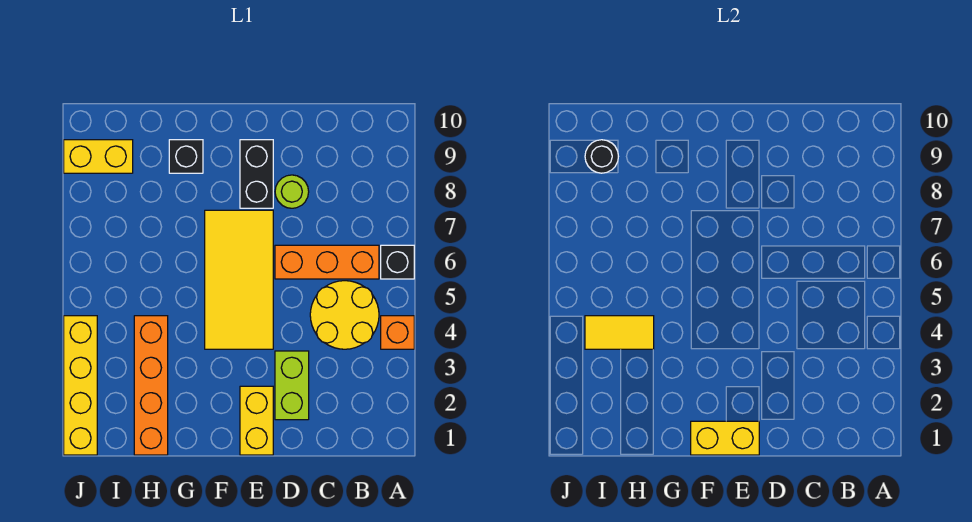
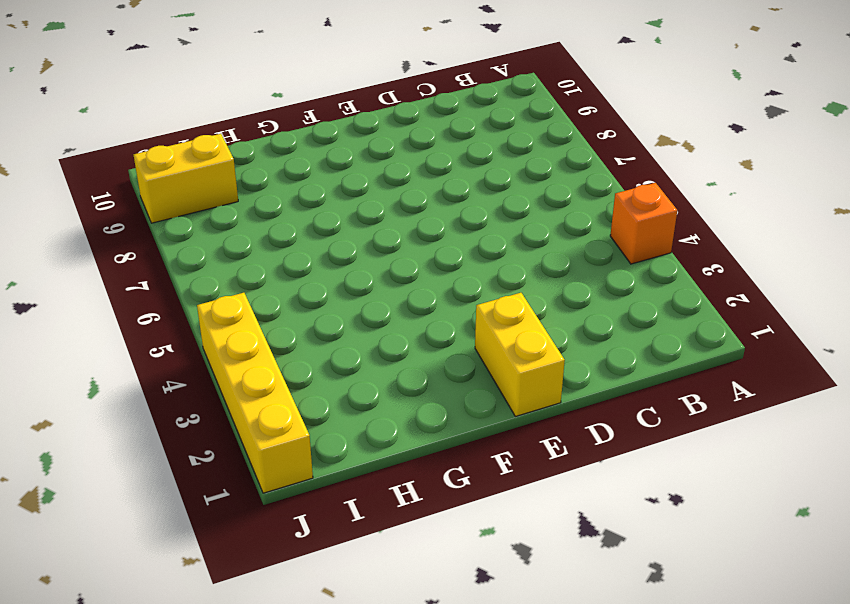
none -> black 1x1 brick [381,245,414,279]
none -> yellow 2x2 round brick [310,281,379,349]
none -> orange 1x3 brick [275,245,379,279]

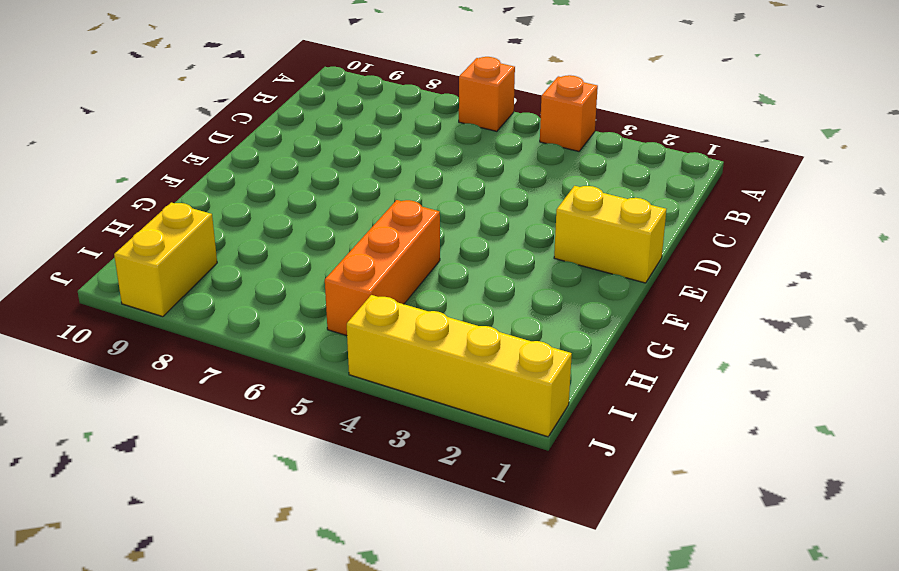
orange 1x1 brick [459,57,515,131] -> black 1x1 brick [381,245,414,279]
orange 1x3 brick [325,200,440,336] -> orange 1x3 brick moved to [275,245,379,279]
none -> yellow 2x2 round brick [310,281,379,349]
none -> lime 1x2 brick [275,351,309,420]
none -> lime 1x1 round brick [275,175,309,208]

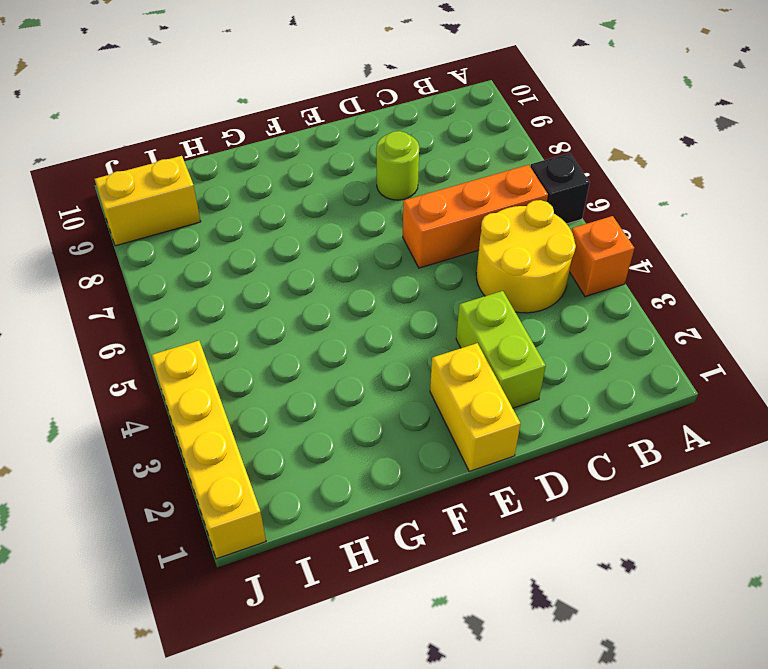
none -> yellow 2x4 tile [205,210,273,349]
none -> black 1x2 brick [240,140,273,208]
none -> black 1x1 brick [169,140,203,173]

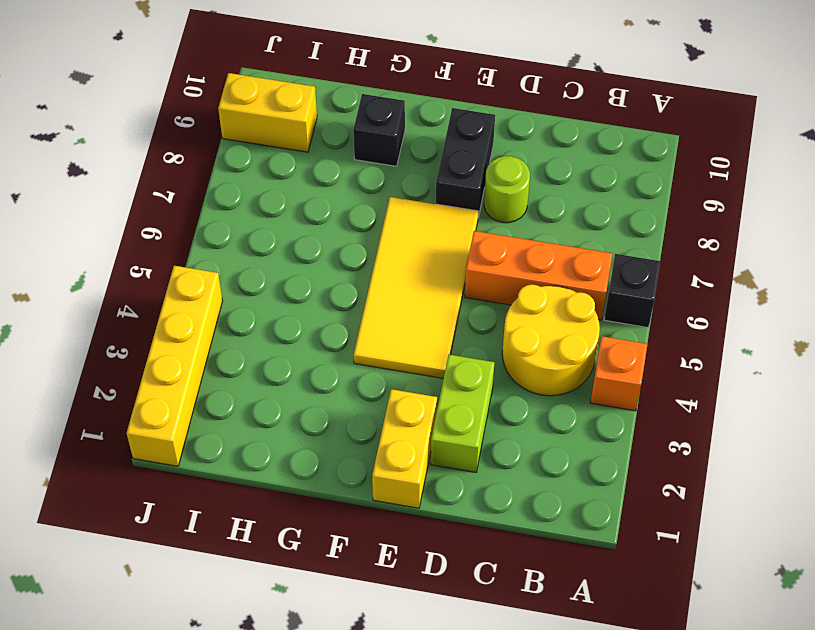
none -> orange 1x4 brick [134,316,168,455]
none -> yellow 1x2 brick [691,421,759,455]
none -> yellow 1x2 tile [585,316,654,349]

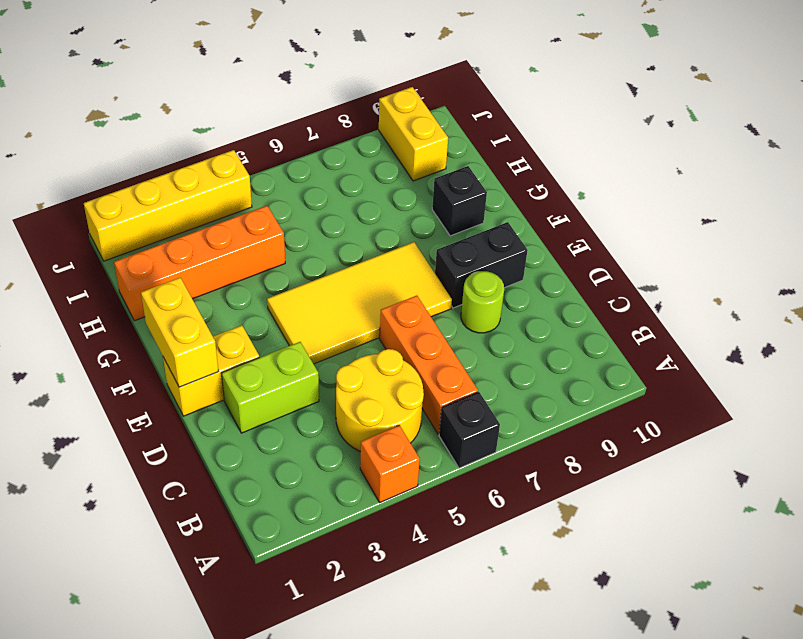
none -> yellow 1x2 tile [585,316,654,349]
none -> black 1x1 round brick [585,140,618,173]

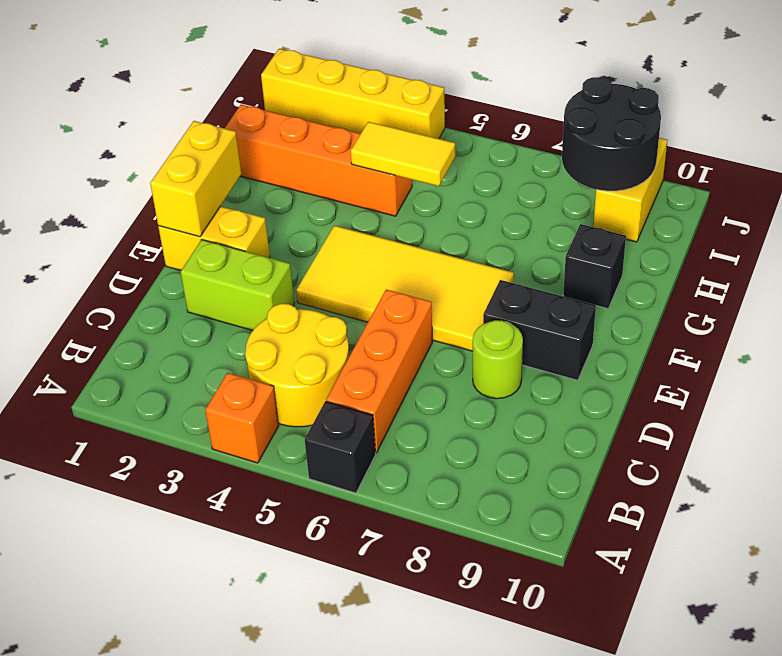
yellow 1x2 tile [351,122,455,186] -> yellow 1x2 tile turned to [585,316,654,349]
black 2x2 round brick [562,77,661,191] -> black 1x1 round brick [585,140,618,173]

